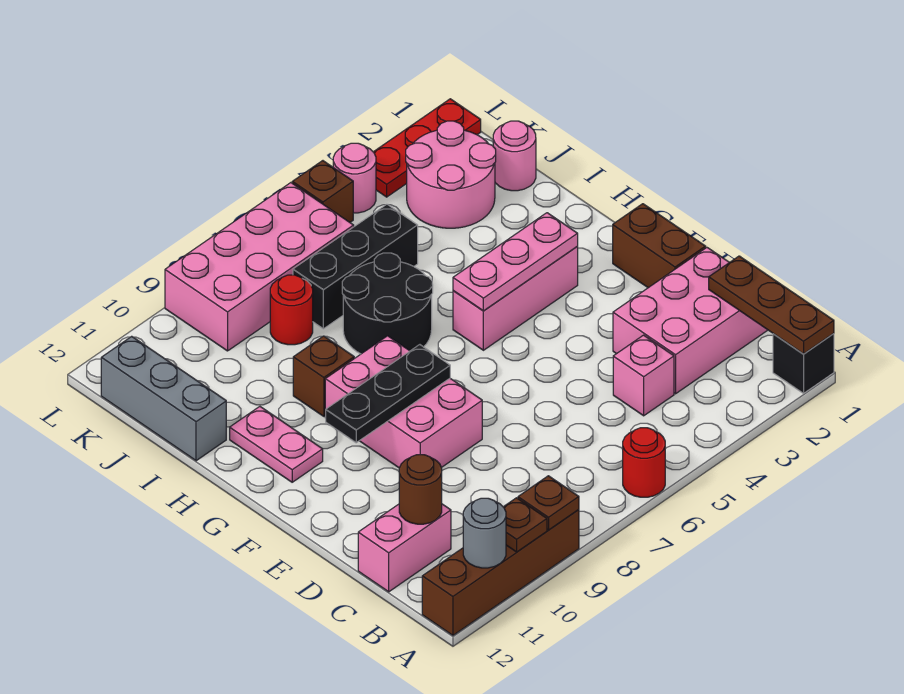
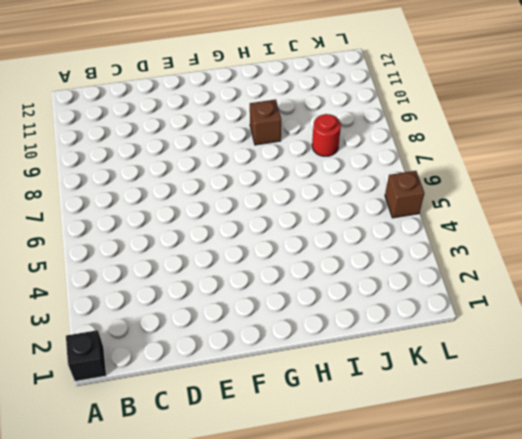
none -> red 1x1 round brick [623,428,665,497]
none -> brown 1x4 brick [422,510,579,635]
none -> pink 2x3 brick [613,248,768,394]

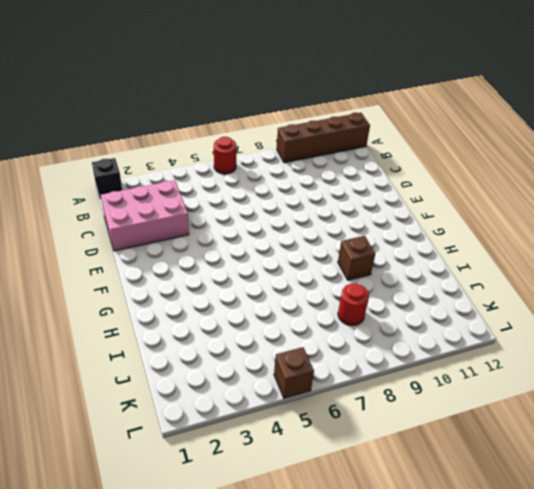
none -> pink 1x1 brick [613,335,674,416]
none -> pink 1x2 brick [358,504,451,592]
none -> brown 1x2 brick [613,204,706,288]

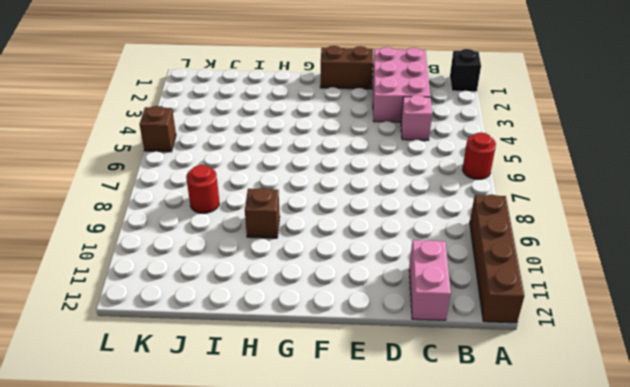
none -> pink 2x3 brick [325,336,482,468]
none -> pink 1x3 brick [453,247,578,350]
none -> pink 1x2 plate [230,407,323,482]

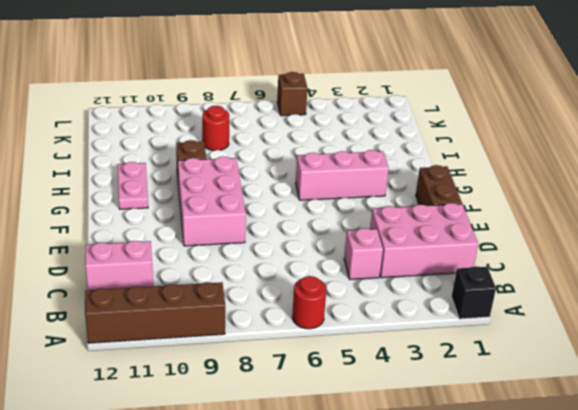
none -> black 2x2 round brick [342,253,433,354]
none -> grey 1x3 brick [101,336,226,461]
none -> pink 1x1 round brick [493,121,536,191]

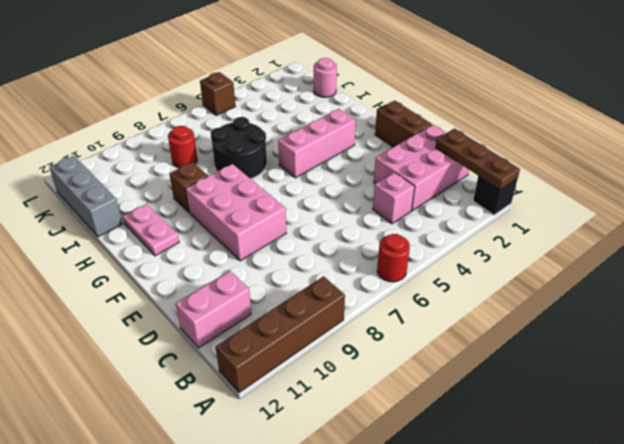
none -> pink 2x2 round brick [406,121,496,228]
none -> black 1x3 brick [293,204,418,329]
none -> pink 2x4 brick [165,183,354,351]

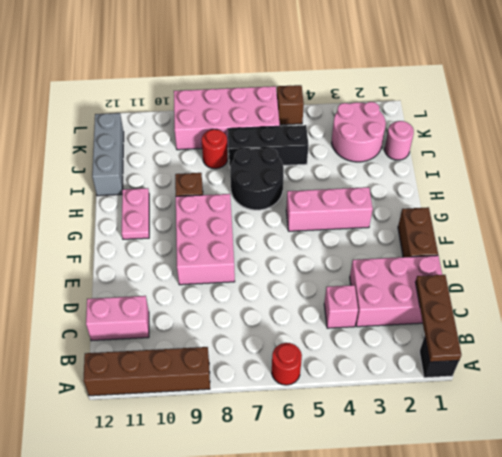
none -> red 1x3 plate [374,99,481,197]
none -> pink 1x1 round brick [333,143,376,213]
none -> brown 1x1 plate [518,476,579,530]

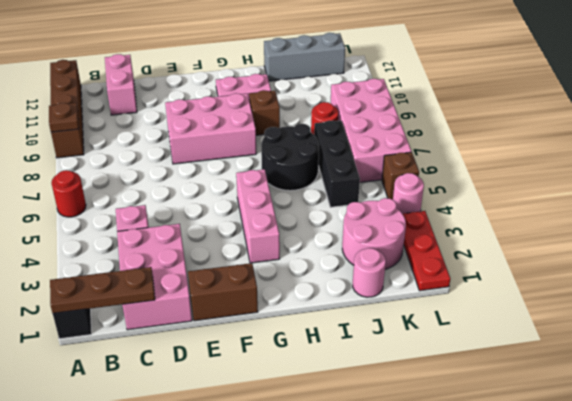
none -> brown 1x1 plate [504,498,547,552]
none -> grey 1x1 round brick [463,498,506,568]
none -> brown 1x1 round brick [399,455,442,524]

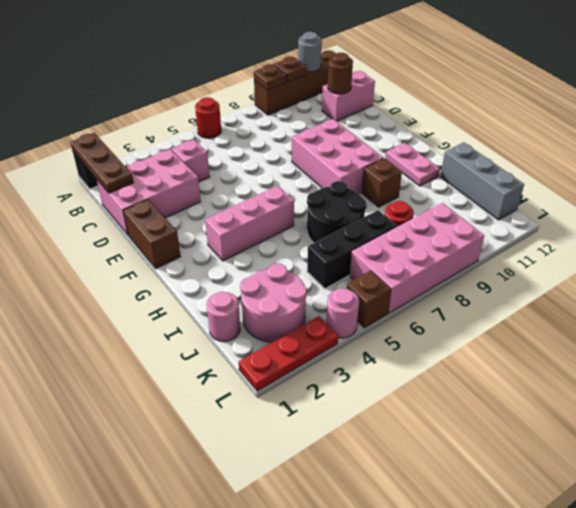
none -> black 1x3 plate [326,345,450,443]
none -> pink 1x3 plate [453,213,578,311]

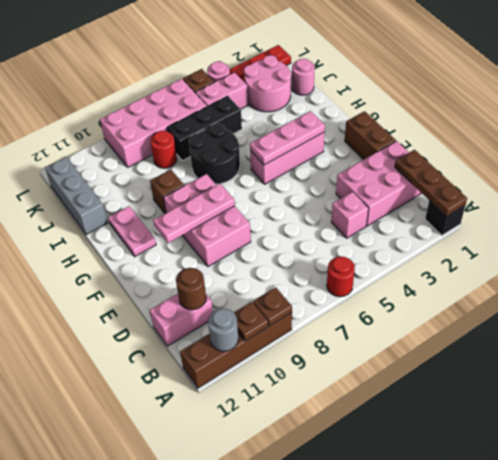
pink 1x3 plate [153,184,235,243] -> black 1x3 plate [326,345,450,443]
pink 1x2 brick [196,72,248,109] -> none

